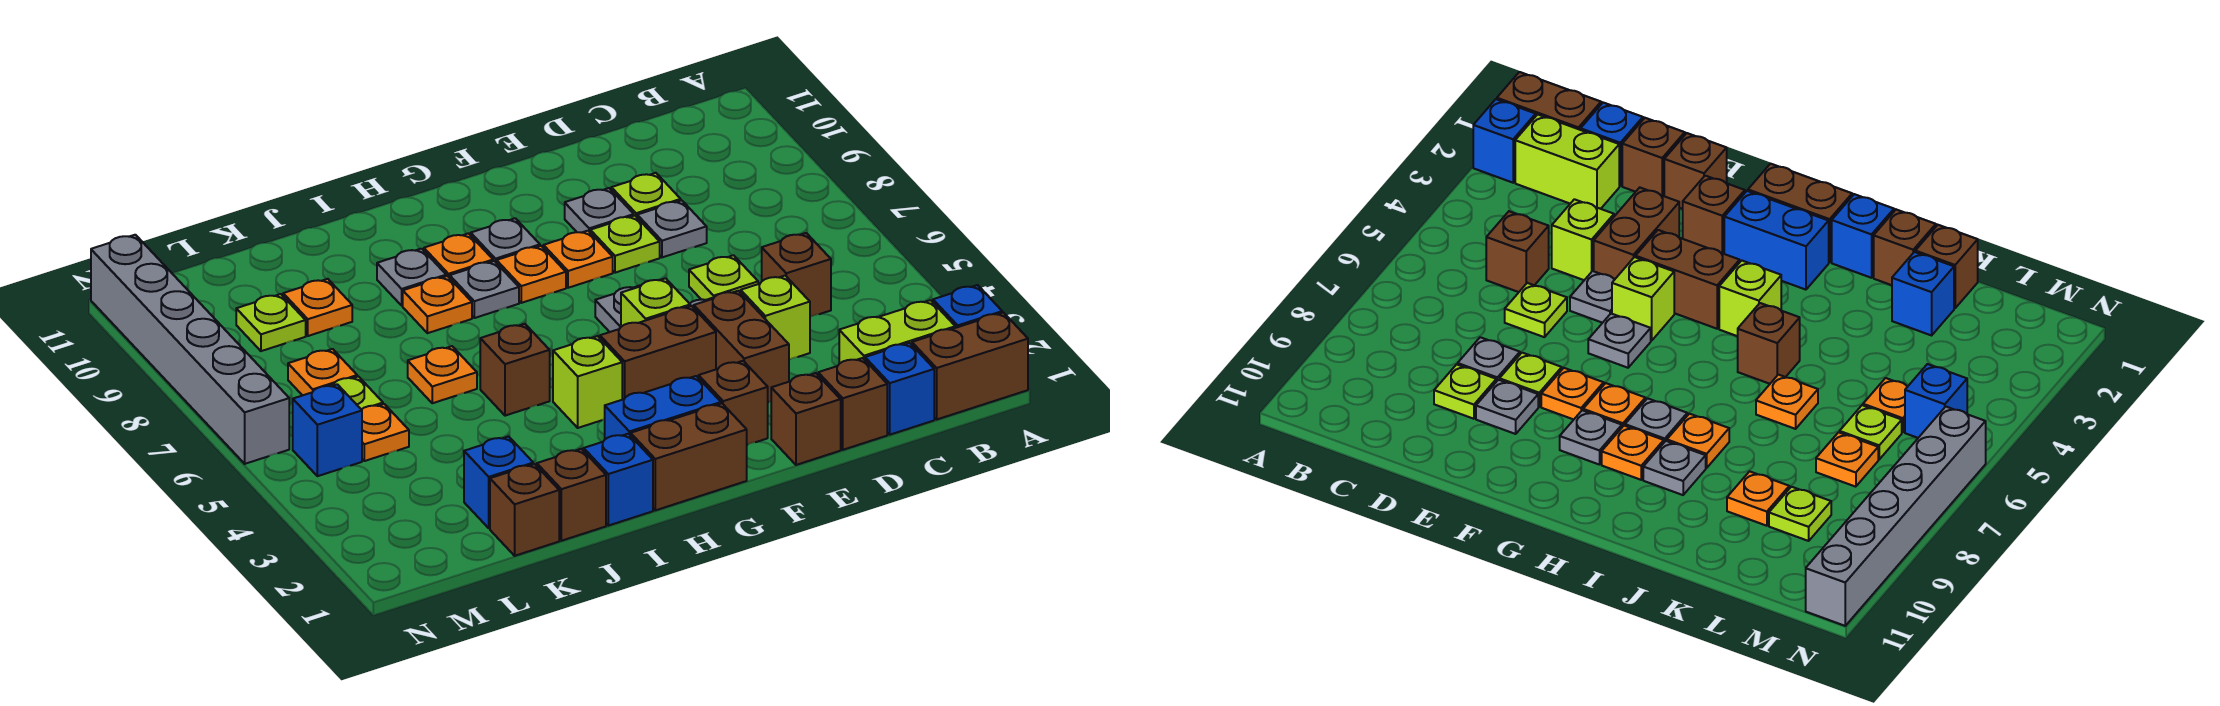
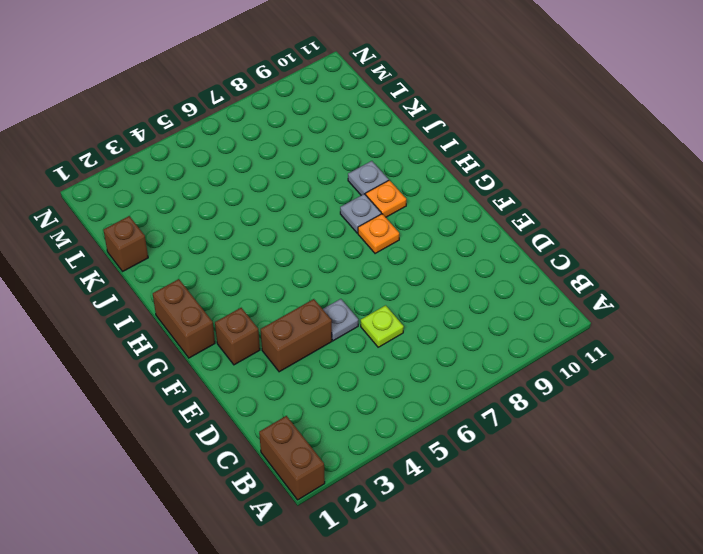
none -> blue 1x1 brick [933,285,1002,328]
none -> lime 1x2 brick [839,300,955,364]
none -> blue 1x1 brick [865,343,934,435]
none -> brown 1x1 brick [762,233,831,317]

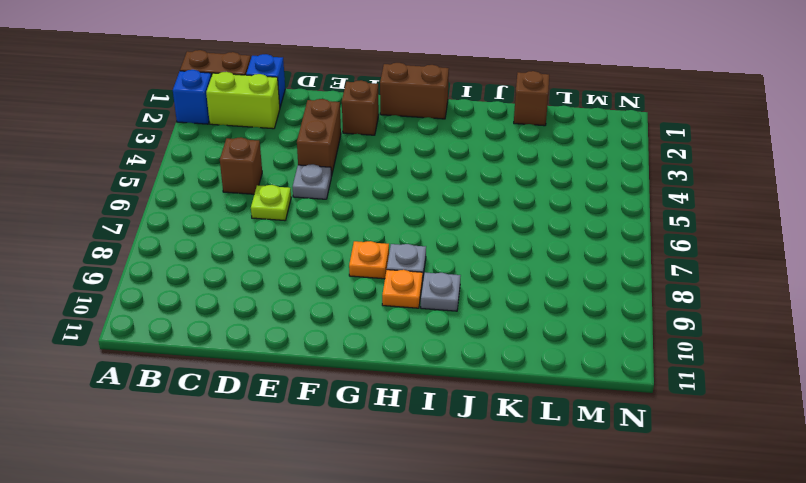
none -> brown 1x1 brick [818,358,887,450]
none -> lime 1x1 brick [741,276,810,360]
none -> grey 1x1 plate [637,200,707,257]
none -> lime 1x1 plate [611,173,681,217]

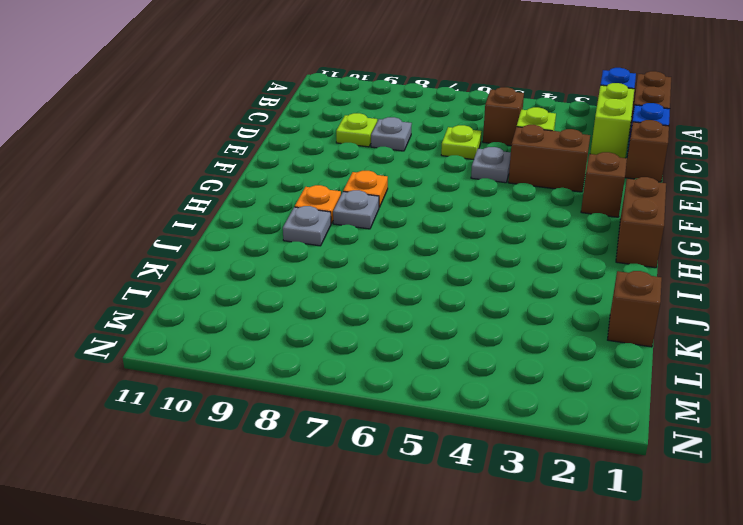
none -> brown 1x1 brick [771,373,841,465]
none -> lime 1x1 plate [590,216,660,273]
none -> grey 1x1 plate [565,188,634,233]
none -> brown 1x2 brick [600,306,716,400]

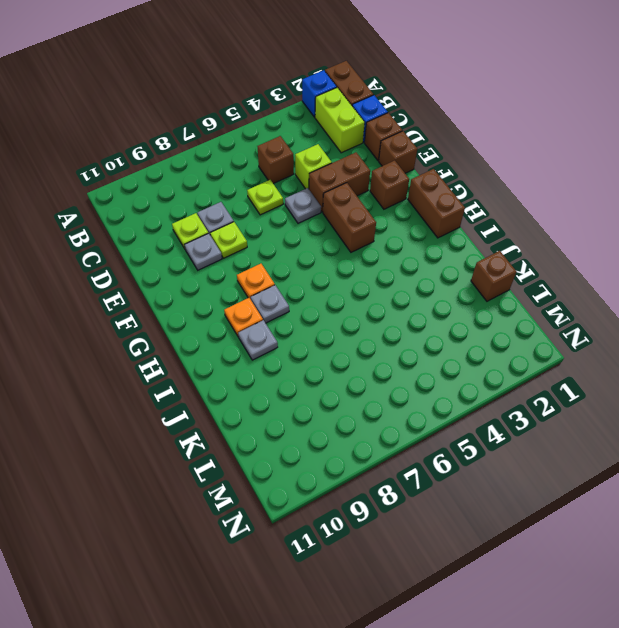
none -> lime 1x1 brick [621,278,690,327]
none -> grey 1x1 plate [595,286,640,332]
none -> orange 1x1 plate [543,231,613,288]
none -> blue 1x2 brick [605,376,721,439]

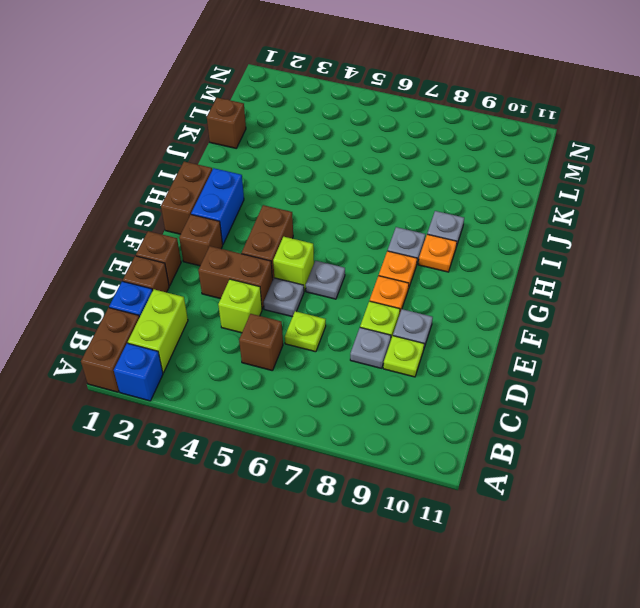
none -> grey 1x1 plate [471,218,540,263]
none -> lime 1x1 brick [553,336,622,428]
none -> blue 1x1 brick [584,434,653,526]
none -> brown 1x1 brick [480,324,550,416]

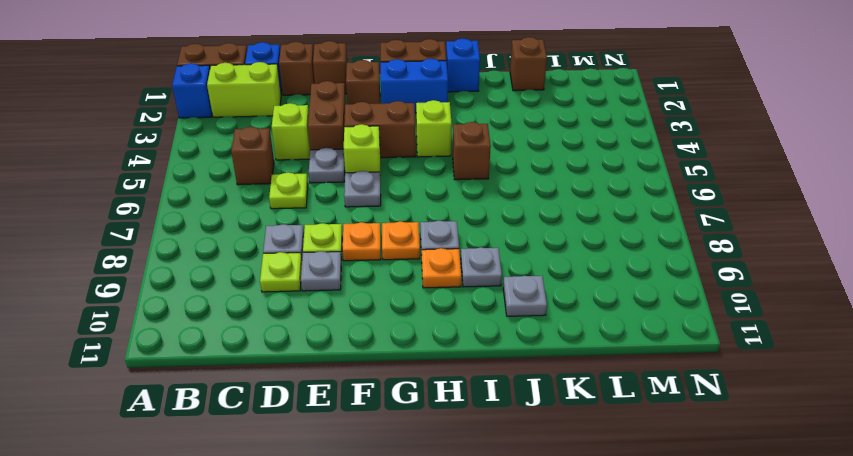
grey 1x1 plate [503,276,547,316] -> grey 1x1 plate moved to [471,218,540,263]
none -> orange 1x1 plate [403,276,472,333]
none -> brown 1x1 brick [537,449,606,541]
none -> orange 1x1 plate [408,346,477,403]
none -> blue 1x1 brick [464,436,533,528]

